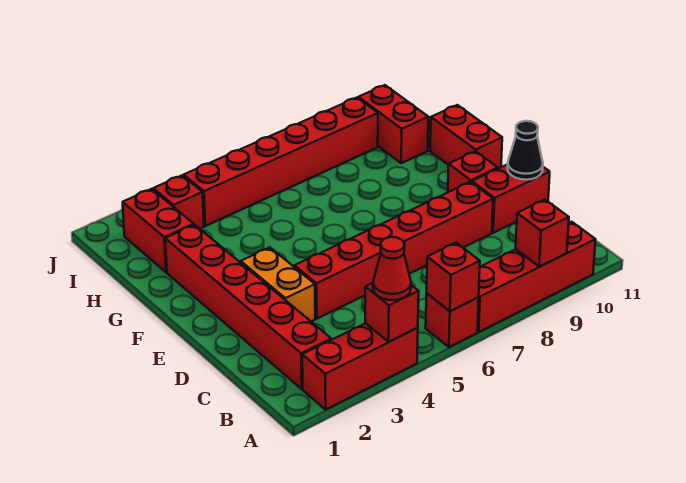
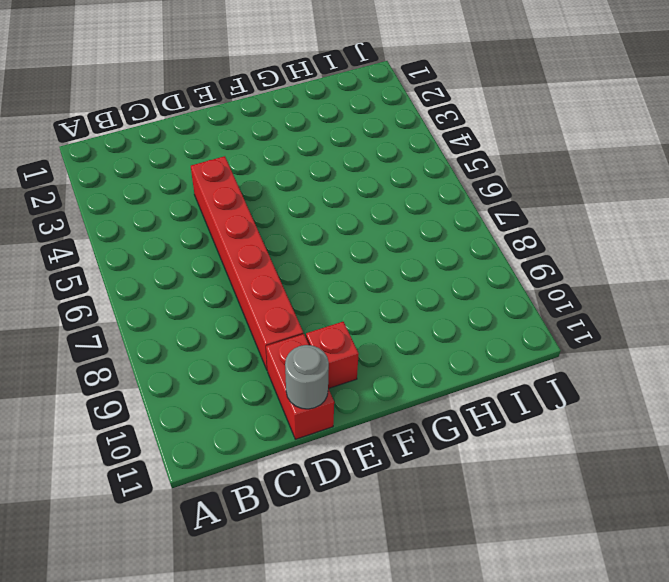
grey 1x1 round brick [285,345,329,409] -> black 1x1 cone [508,121,543,180]
none -> red 1x3 brick [302,323,418,410]
none -> red 1x1 brick [426,293,479,347]
none -> red 1x4 brick [477,222,596,332]

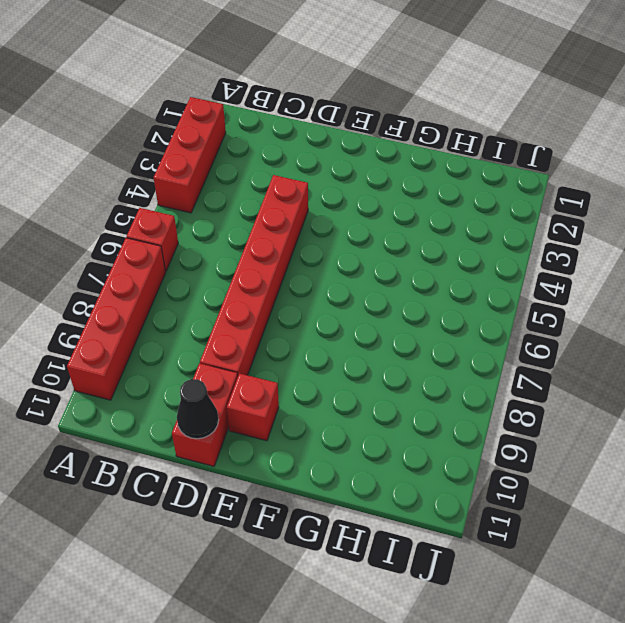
none -> red 1x6 brick [165,225,331,389]
none -> orange 1x2 brick [241,247,315,321]
none -> red 1x2 brick [430,105,502,169]

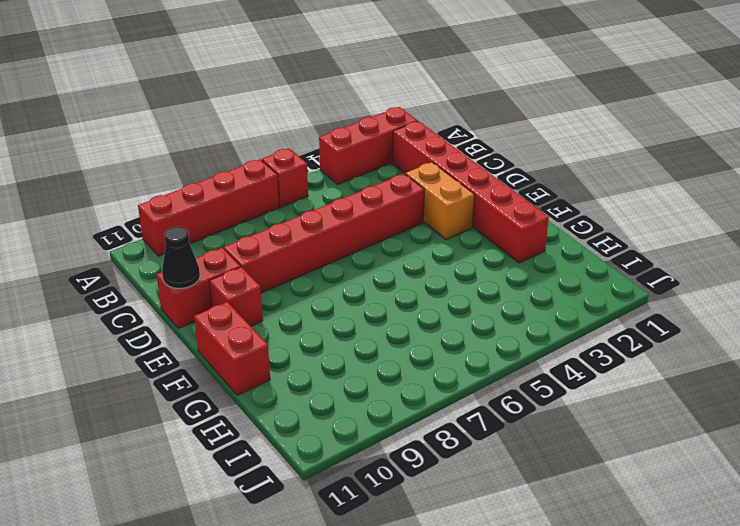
none -> red 1x2 brick [123,189,194,272]
none -> red 1x2 brick [358,85,428,163]
none -> red 1x1 brick [153,175,204,229]

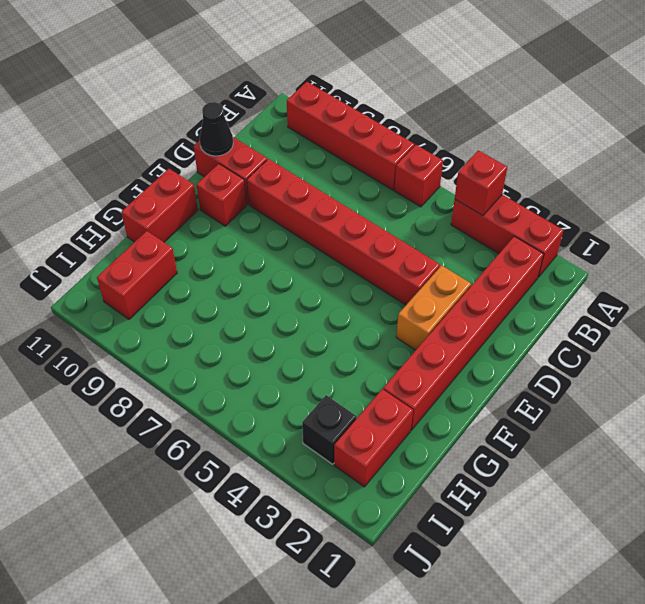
black 1x1 brick [302,395,357,464] -> red 1x1 brick [153,175,204,229]
none -> red 1x6 brick [184,98,378,226]
none -> red 1x1 brick [427,243,480,311]
none -> red 1x1 brick [516,200,569,266]

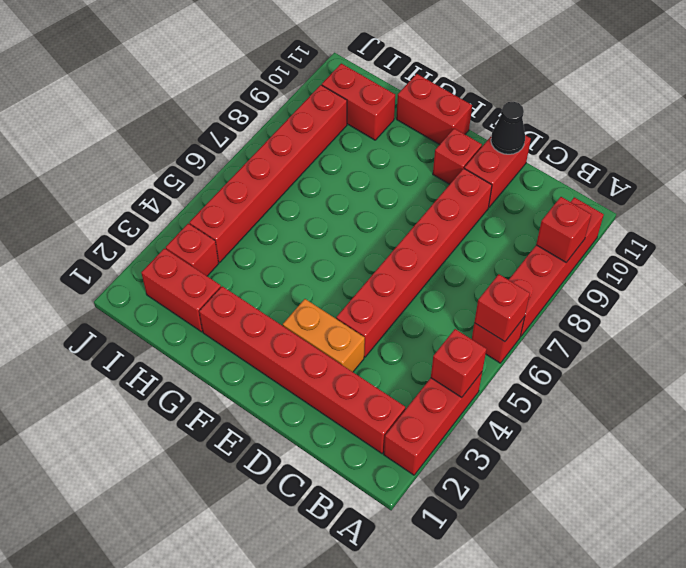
none -> red 1x1 cone [373,237,411,300]

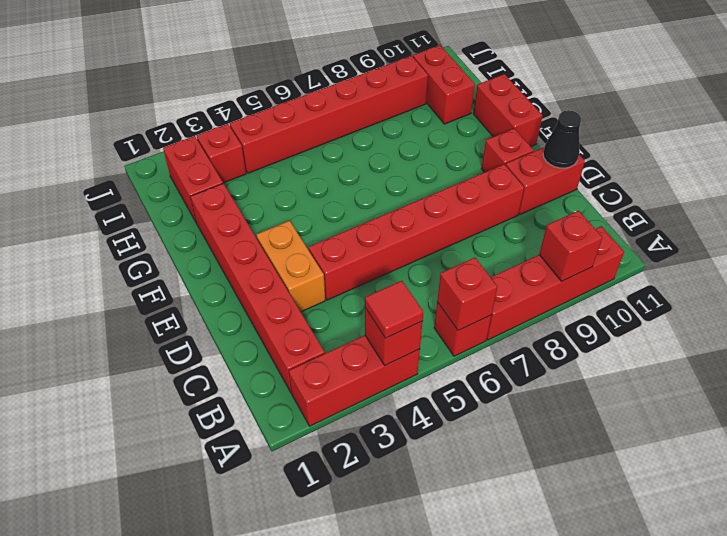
red 1x1 tile [365,281,423,338] -> red 1x1 cone [373,237,411,300]

